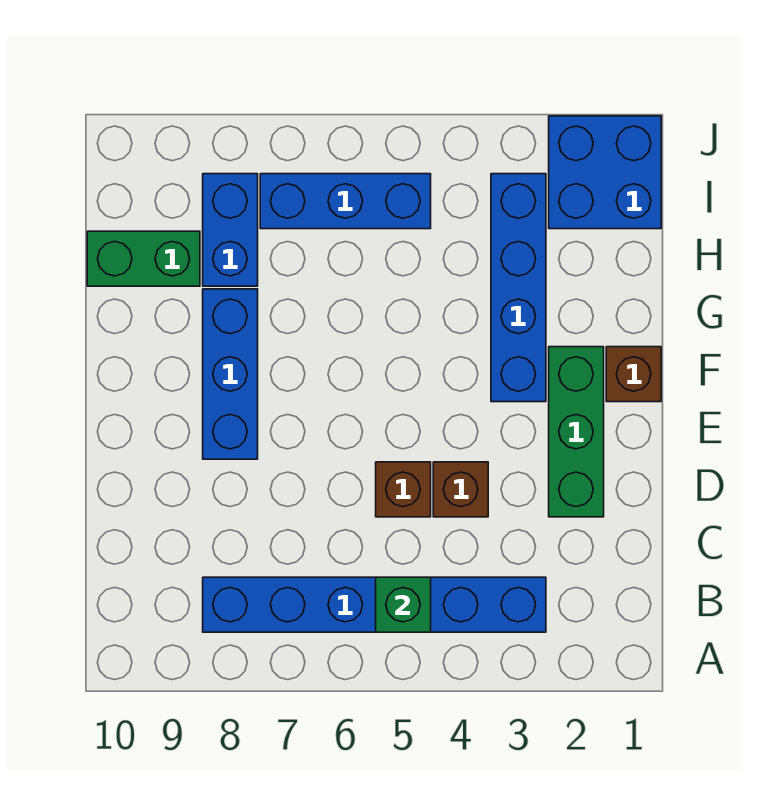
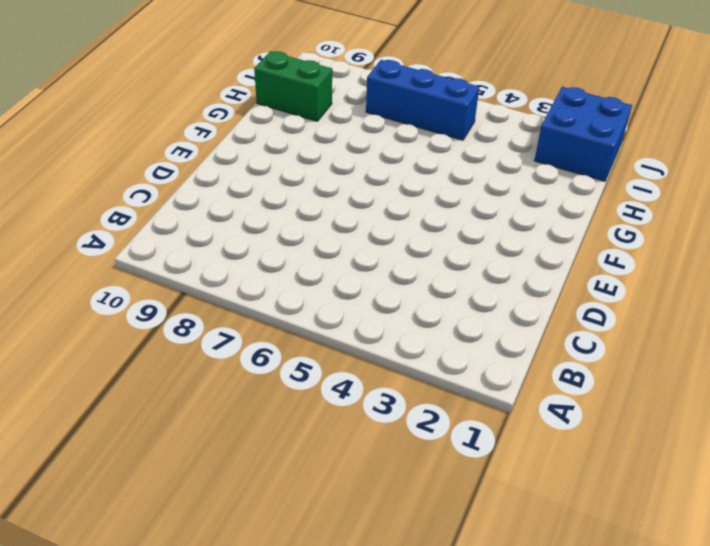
none -> blue 1x6 brick [203,577,546,632]
none -> green 1x3 brick [549,347,604,517]
none -> brown 1x1 brick [433,462,488,517]

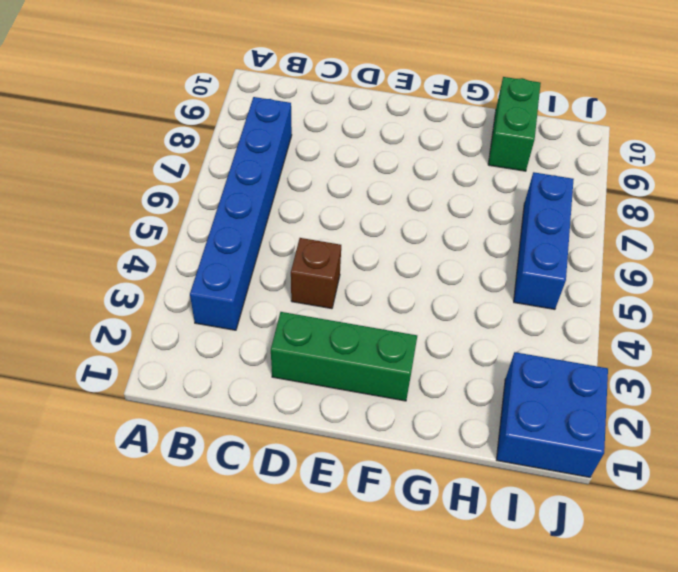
none -> brown 1x1 brick [376,462,431,517]
none -> blue 1x3 brick [203,289,258,459]
none -> brown 1x1 brick [606,347,661,402]

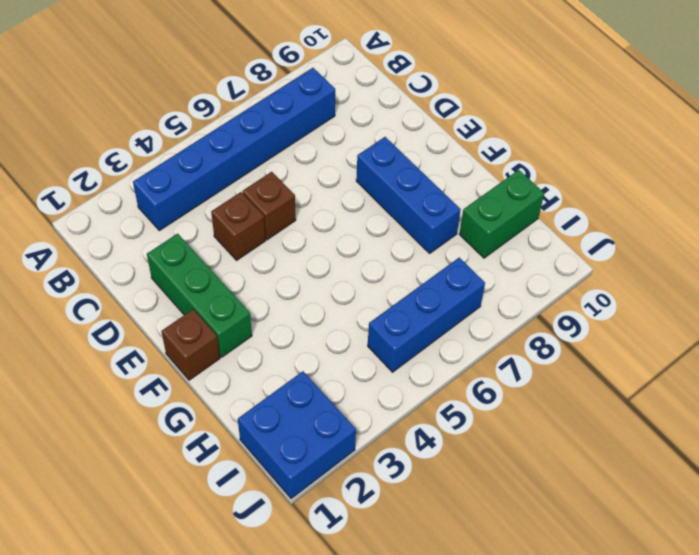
none -> blue 1x4 brick [491,174,546,402]
none -> blue 1x2 brick [203,174,258,286]
none -> green 1x1 brick [376,577,431,632]

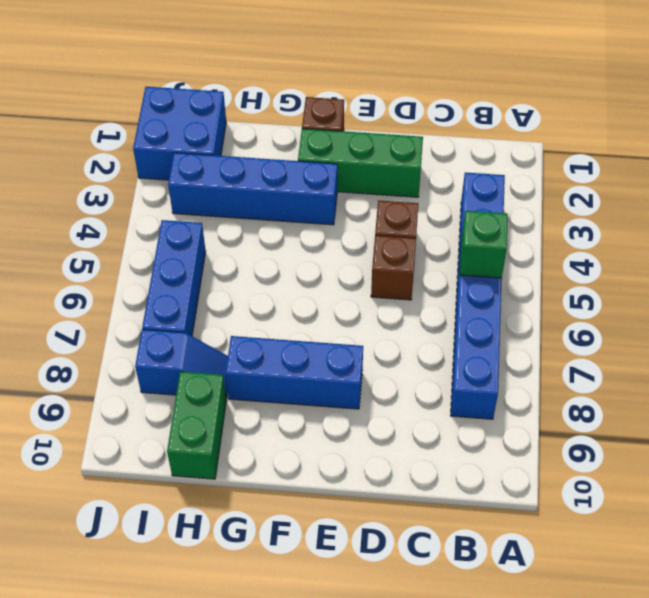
blue 1x2 slope [135,329,228,399] -> blue 1x2 brick [203,174,258,286]

